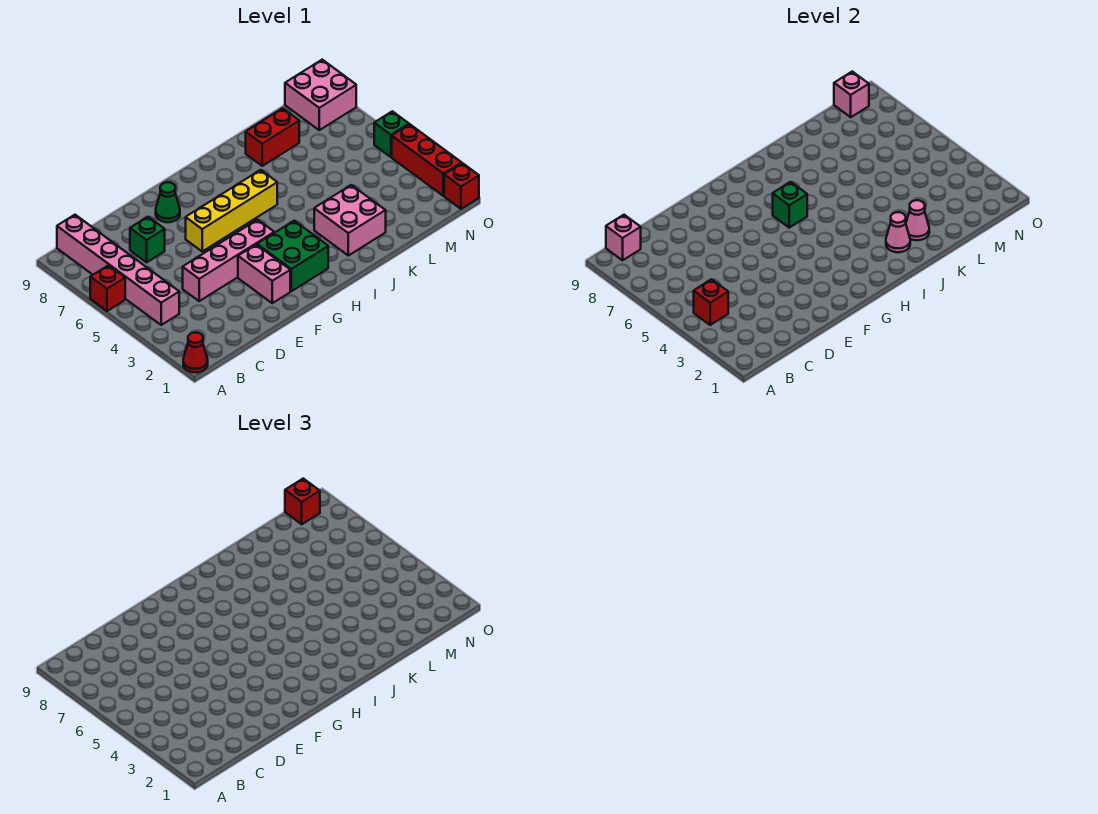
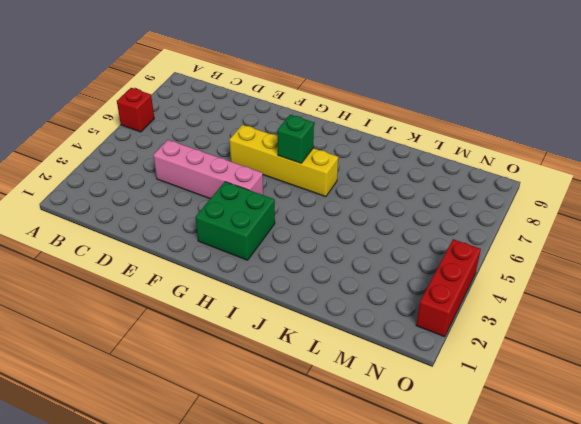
none -> red 1x1 cone [183,333,208,373]
none -> pink 1x6 brick [57,215,179,325]
none -> green 1x1 brick [130,217,165,262]

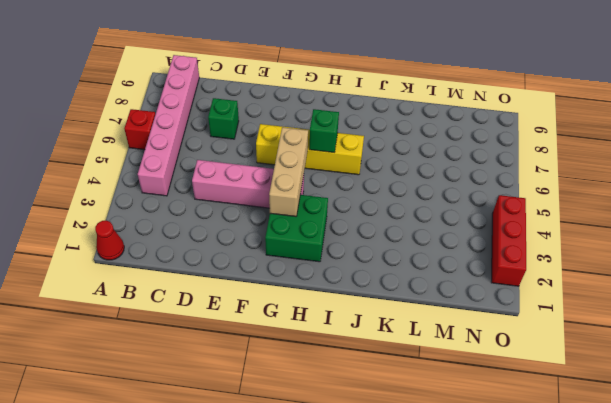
tan 1x3 brick [269,127,308,216] -> none
none -> pink 1x2 brick [238,245,290,303]
none -> green 1x1 cone [156,182,180,222]
none -> pink 2x2 brick [314,185,386,256]

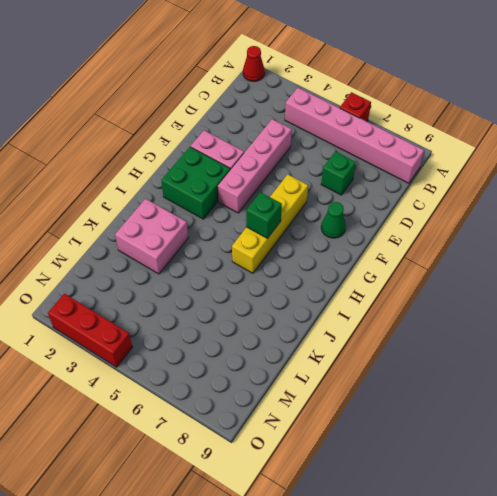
none -> red 1x2 brick [246,108,299,166]
none -> pink 2x2 brick [285,60,356,130]
none -> red 1x1 brick [444,163,479,209]

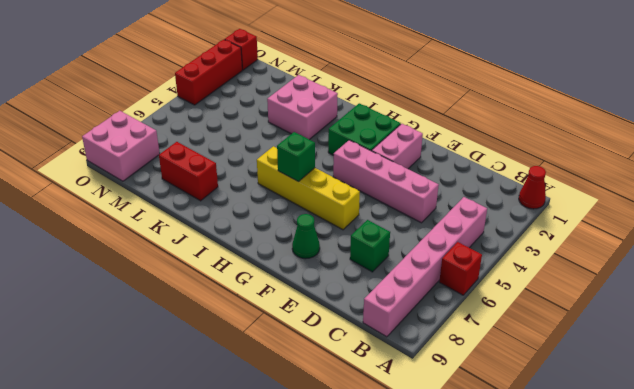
none -> green 1x1 brick [374,111,409,157]
none -> red 1x1 brick [694,279,728,325]
none -> pink 1x1 brick [606,215,641,260]

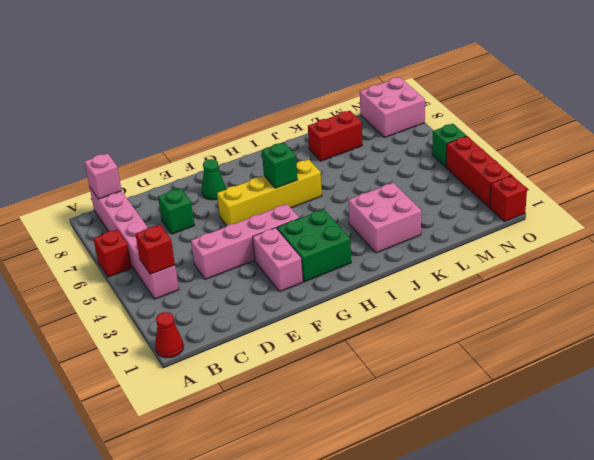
none -> pink 1x1 cone [886,212,910,252]
none -> pink 1x1 cone [906,200,929,240]
none -> pink 1x1 brick [834,72,869,117]

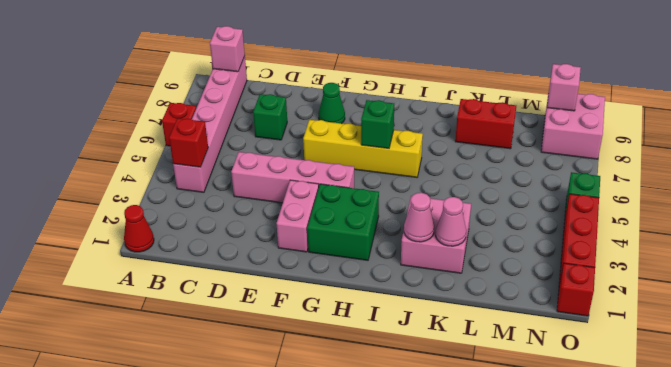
none -> red 1x1 brick [285,479,320,524]

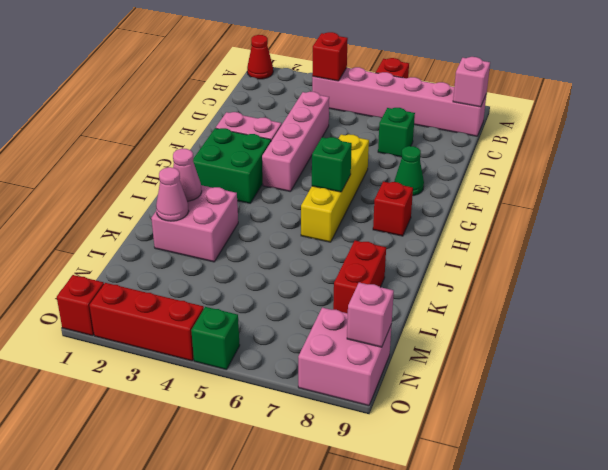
red 1x1 brick [373,181,413,236] -> red 1x1 brick moved to [285,479,320,524]

